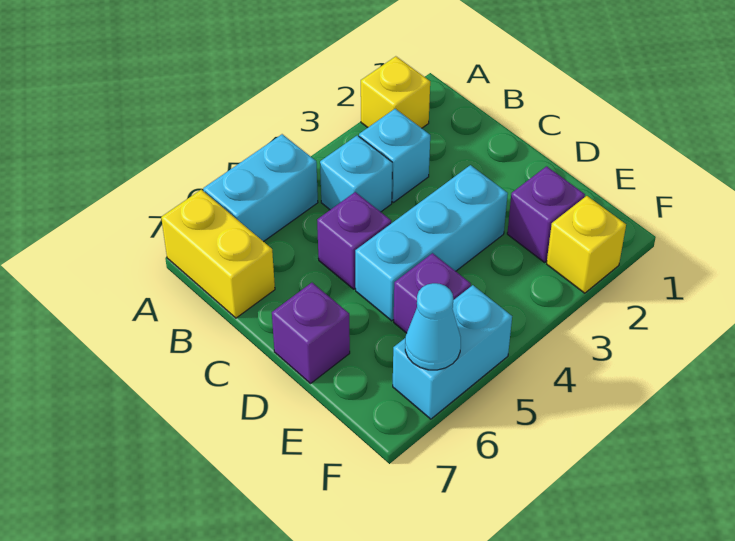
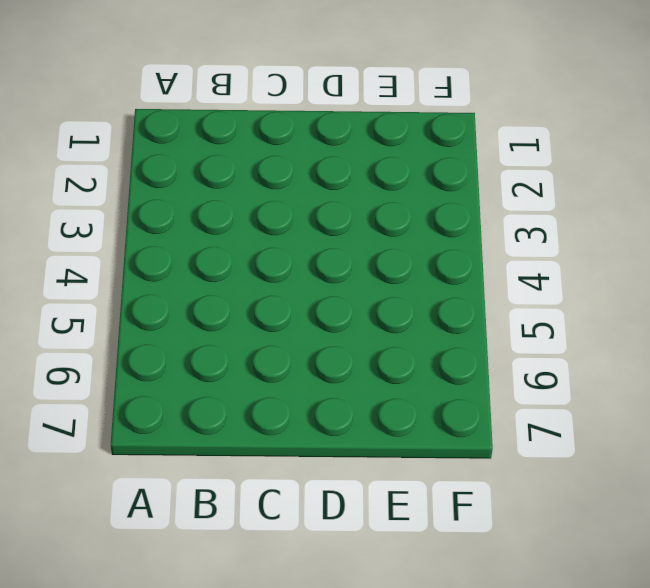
none -> yellow 1x1 brick [361,56,430,128]
none -> cyan 1x2 brick [203,134,318,242]
none -> yellow 1x2 brick [161,190,275,318]

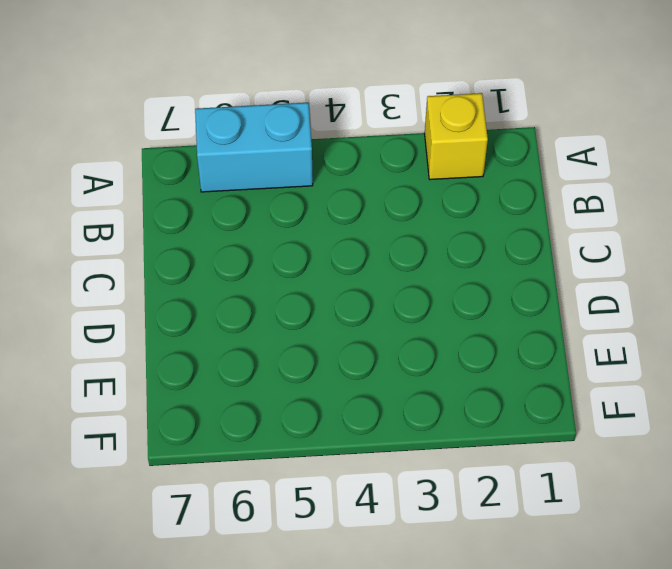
none -> yellow 1x2 brick [161,190,275,318]
none -> cyan 1x1 brick [359,109,430,202]
none -> cyan 1x1 brick [320,135,392,212]

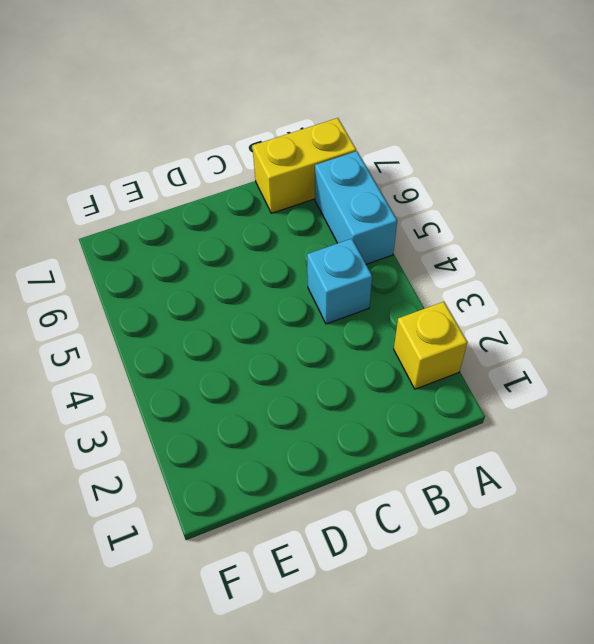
none -> cyan 1x1 brick [359,109,430,202]
none -> purple 1x1 brick [317,192,391,289]
none -> cyan 1x3 brick [355,165,508,321]

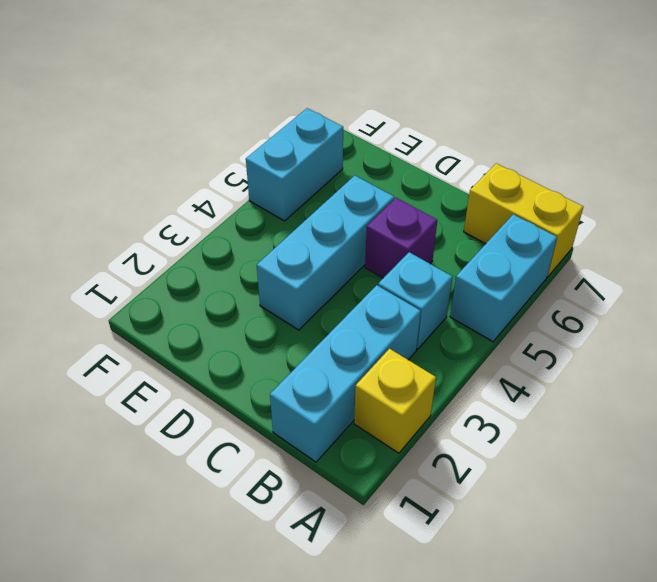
cyan 1x3 brick [270,285,421,462] -> cyan 1x1 brick [359,109,430,202]
none -> purple 1x1 brick [272,283,350,383]
none -> purple 1x1 brick [507,166,585,262]
none -> purple 1x1 brick [394,253,471,333]

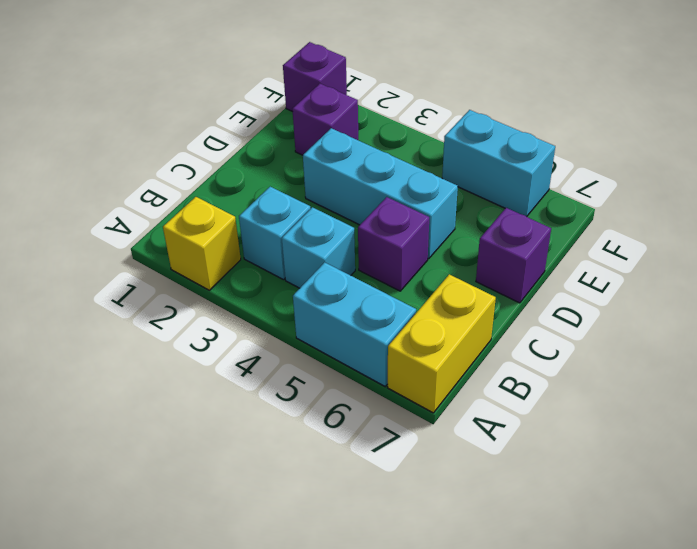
purple 1x1 brick [283,42,347,112] -> purple 1x1 brick moved to [394,253,471,333]
none -> yellow 1x1 brick [547,196,626,293]
none -> cyan 1x1 cone [405,283,461,370]

